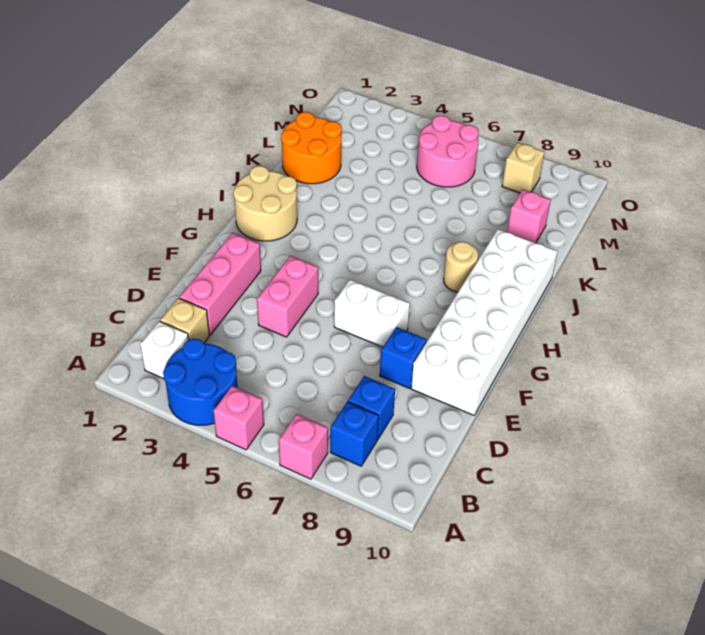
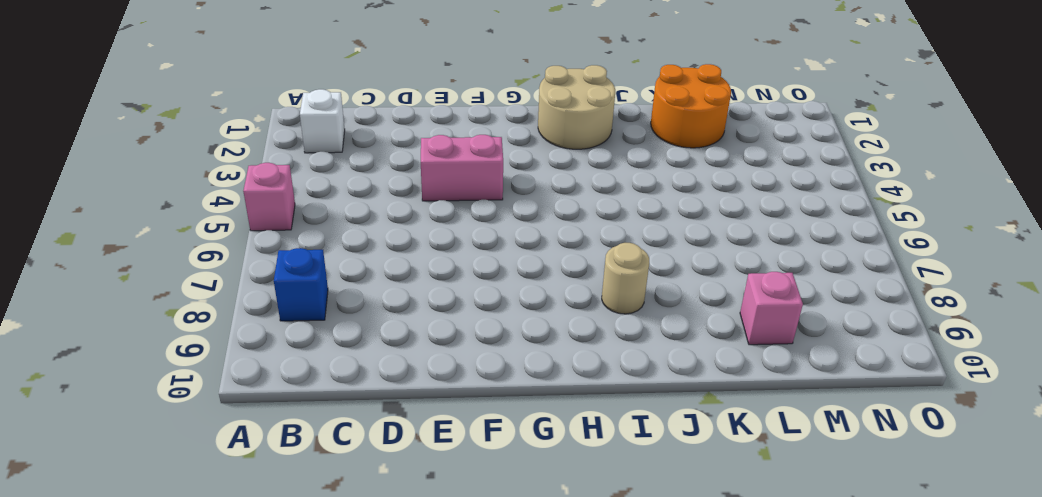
none -> blue 2x2 round brick [163,339,238,425]
none -> pink 1x1 brick [279,414,328,479]
none -> tan 1x1 brick [160,298,209,343]

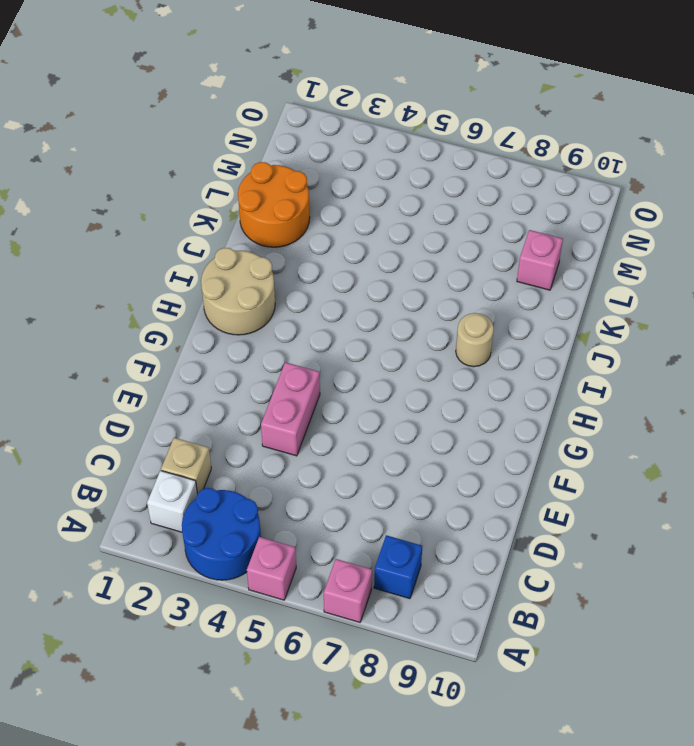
none -> blue 1x1 brick [348,376,395,439]
none -> pink 1x3 brick [179,233,261,335]
none -> blue 1x1 brick [380,327,427,388]

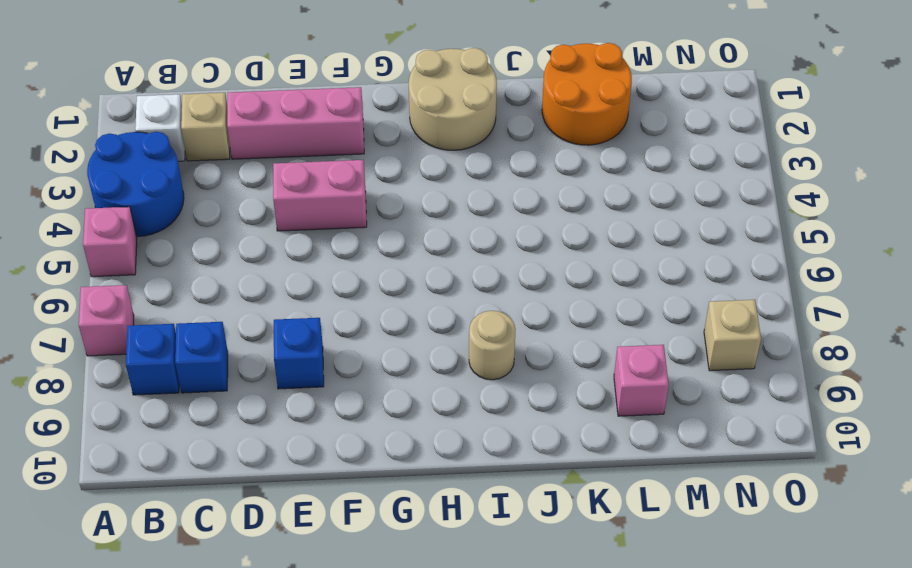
none -> white 2x6 brick [411,229,558,415]
none -> white 1x2 brick [334,279,410,347]
none -> pink 2x2 round brick [417,115,478,187]

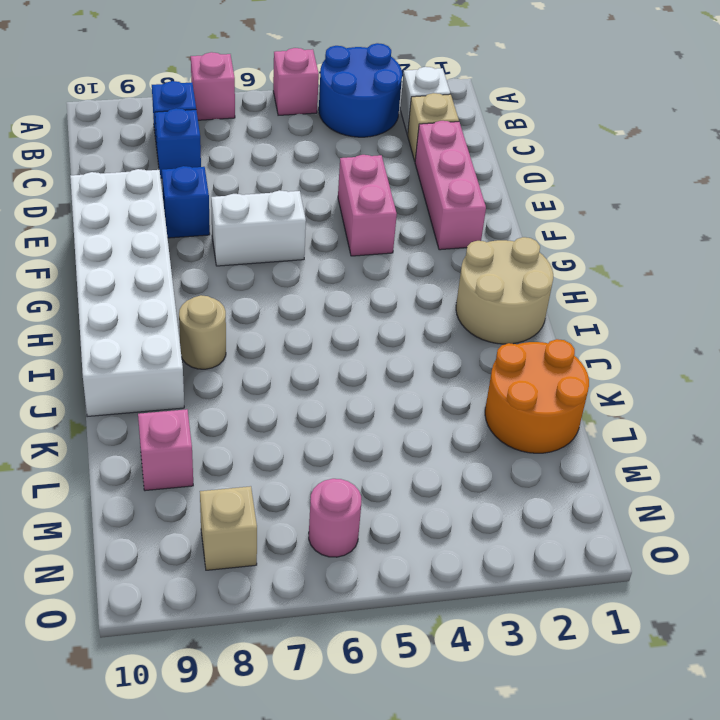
pink 1x1 round brick [309,479,361,557] -> pink 2x2 round brick [417,115,478,187]

